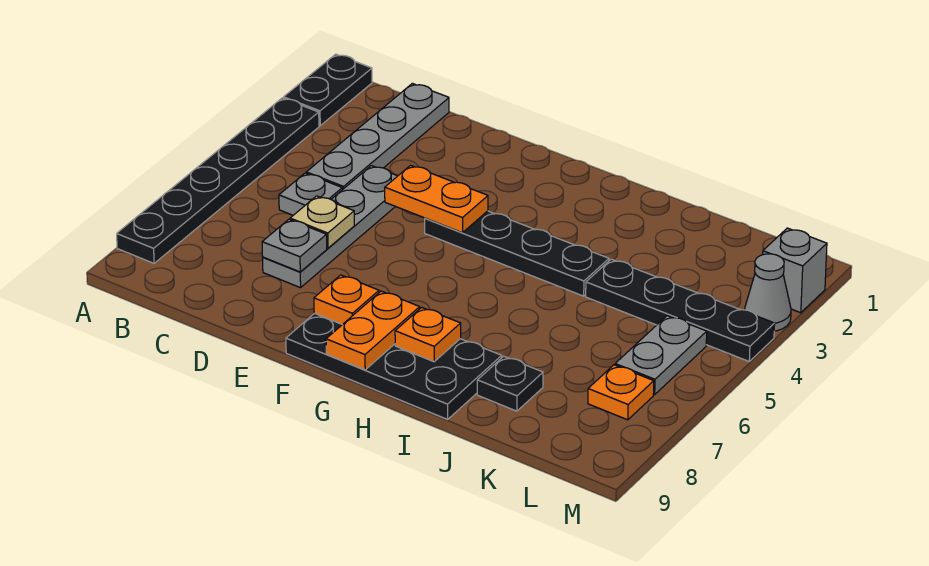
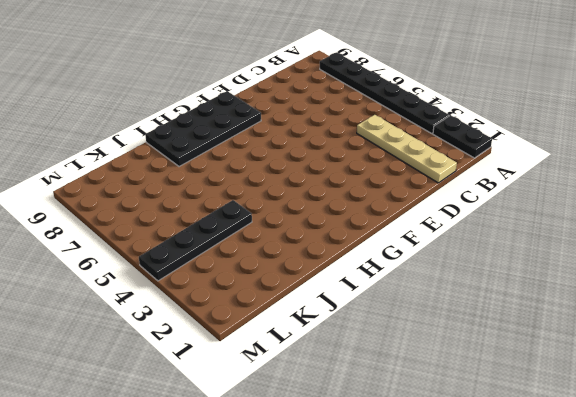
tan 1x4 plate [357,115,457,183] -> grey 1x4 plate [306,83,449,190]
none -> grey 1x1 plate [279,173,342,215]
none -> grey 1x4 plate [263,166,397,288]
none -> black 1x4 plate [425,211,609,296]

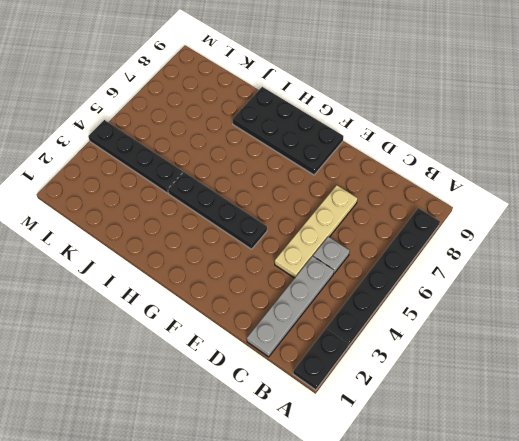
tan 1x4 plate [275,185,357,278] -> grey 1x4 plate [263,166,397,288]
none -> black 1x1 plate [477,356,543,411]
none -> grey 1x2 plate [615,316,707,395]
none -> orange 1x1 plate [588,365,654,420]

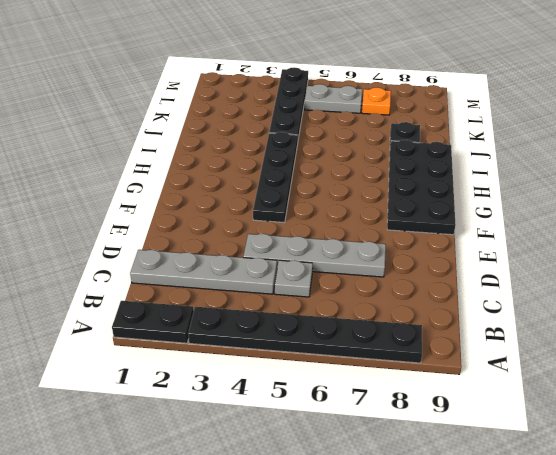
none -> grey 1x1 brick [763,228,827,313]
none -> grey 1x1 cone [745,254,791,331]
none -> tan 1x1 plate [290,196,354,248]

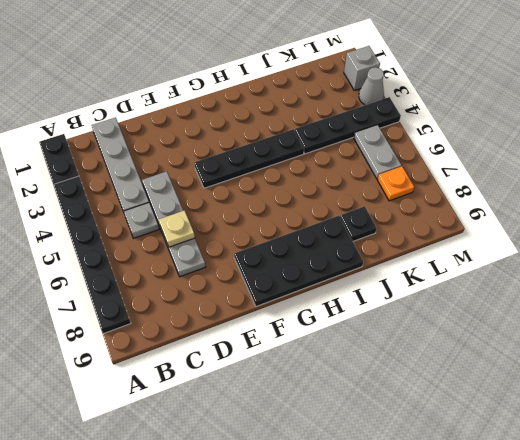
none -> grey 1x1 plate [262,219,327,272]
none -> orange 1x2 plate [385,165,488,233]
none -> orange 1x1 plate [314,275,379,325]

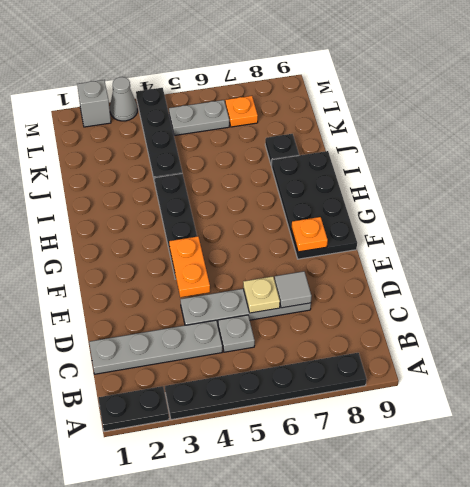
grey 1x1 tile [275,271,312,308] -> grey 1x1 plate [262,219,327,272]
none -> orange 1x2 plate [326,291,420,370]
none -> orange 1x1 plate [395,307,461,362]

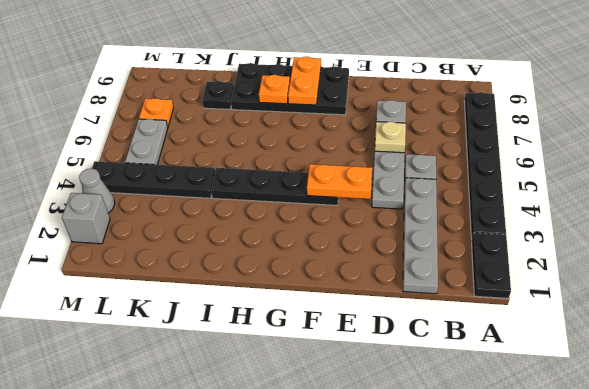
none -> orange 1x1 plate [314,275,379,325]

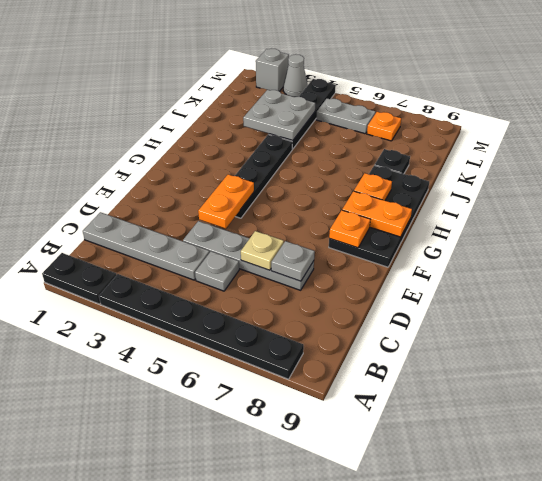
grey 2x2 plate [243,90,315,140] -> none

